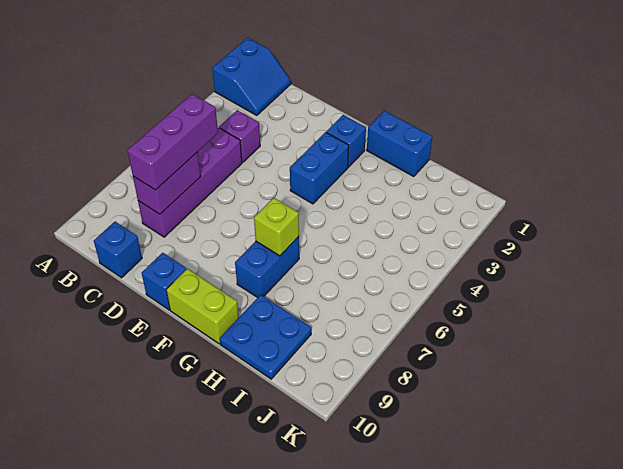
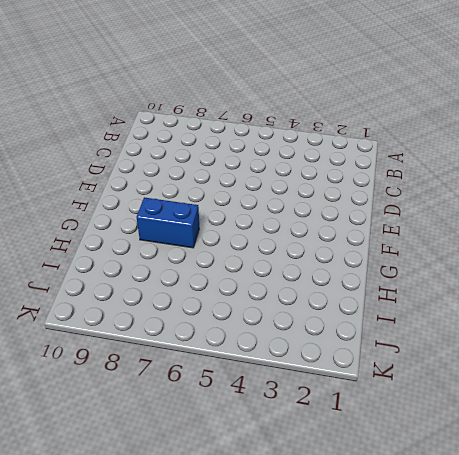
none -> blue 2x2 slope [212,38,291,115]
none -> purple 1x1 brick [219,110,260,163]
none -> purple 1x4 brick [138,128,242,237]

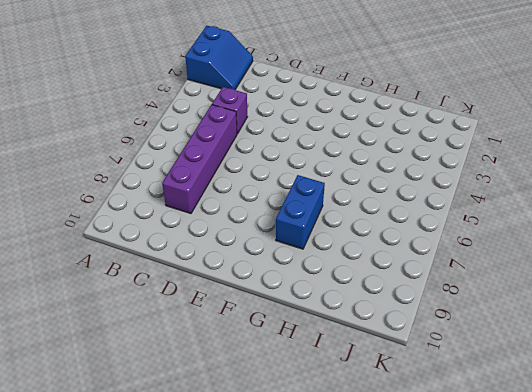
none -> blue 1x1 brick [94,222,142,278]
none -> blue 1x1 brick [142,253,186,310]
none -> blue 1x1 brick [326,115,366,167]

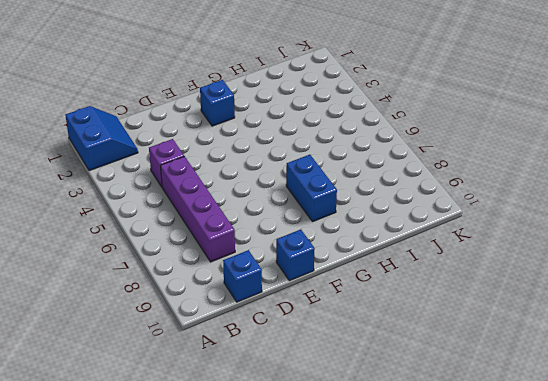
none -> blue 1x2 brick [290,132,349,204]
none -> lime 1x2 brick [166,269,239,344]
none -> blue 1x2 brick [367,111,432,177]

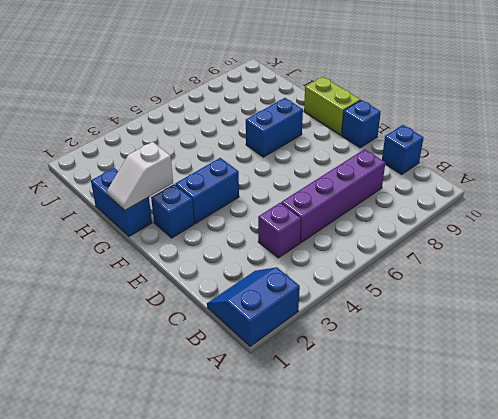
white 1x2 slope [107,142,173,210] -> none
none -> blue 2x2 plate [220,295,311,379]
none -> purple 1x2 brick [133,152,201,214]
none -> lime 1x1 brick [254,198,299,256]

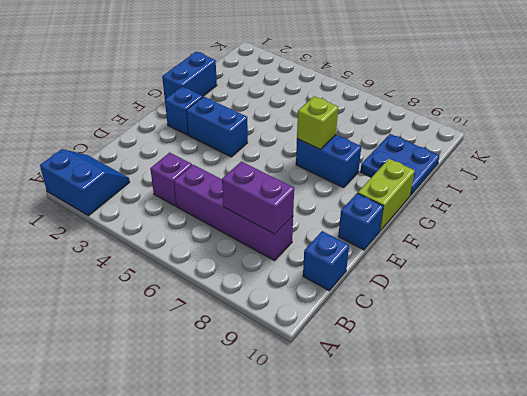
none -> purple 1x3 brick [127,94,218,190]

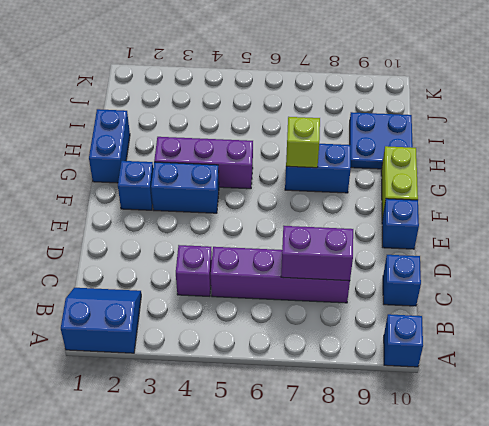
blue 1x1 brick [384,314,423,367] -> none
purple 1x3 brick [154,137,253,189] -> purple 1x3 brick moved to [127,94,218,190]

